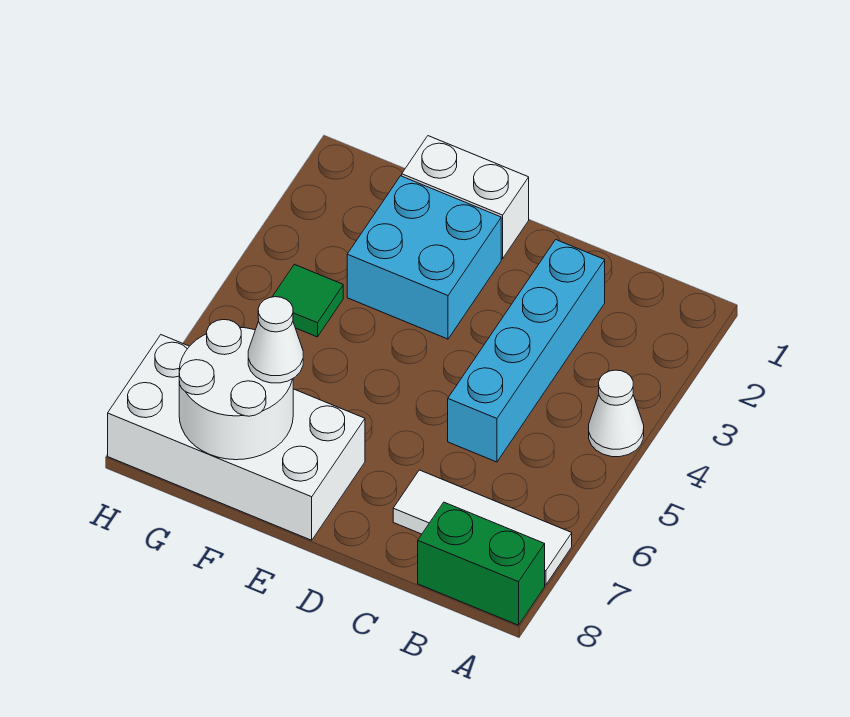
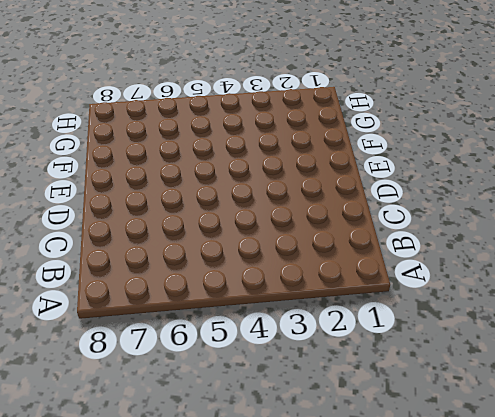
none -> white 1x1 cone [589,370,644,457]
none -> white 1x3 tile [393,470,572,585]

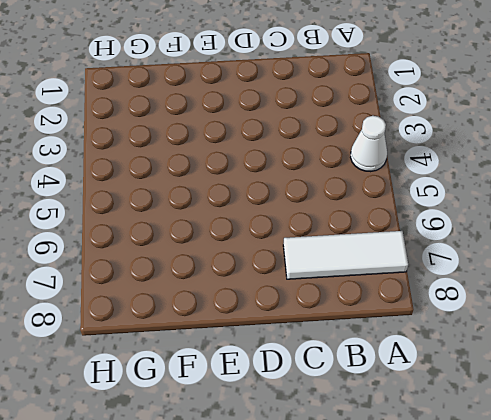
none -> green 1x2 brick [418,502,545,625]
none -> cyan 1x4 brick [448,240,605,462]

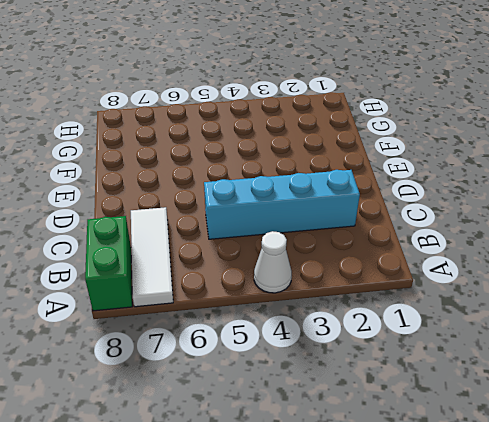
none -> white 1x2 brick [402,136,529,259]
none -> cyan 2x2 brick [347,176,501,339]

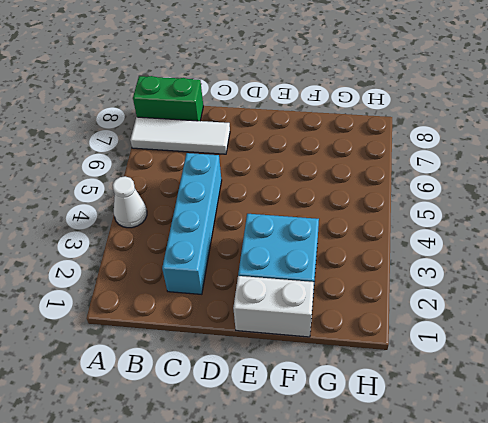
none -> white 2x4 brick [108,335,365,540]
none -> green 1x1 tile [272,264,343,337]

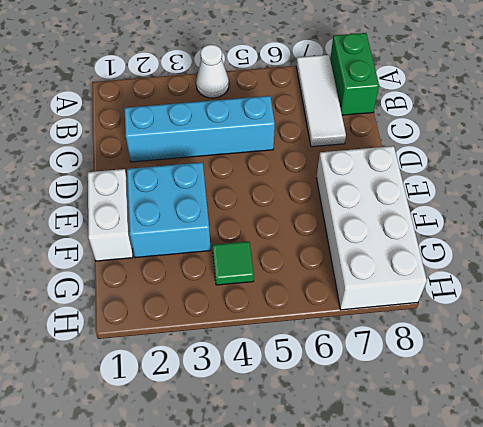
none -> white 2x2 round brick [179,320,293,460]
none -> white 1x1 cone [248,297,303,383]

